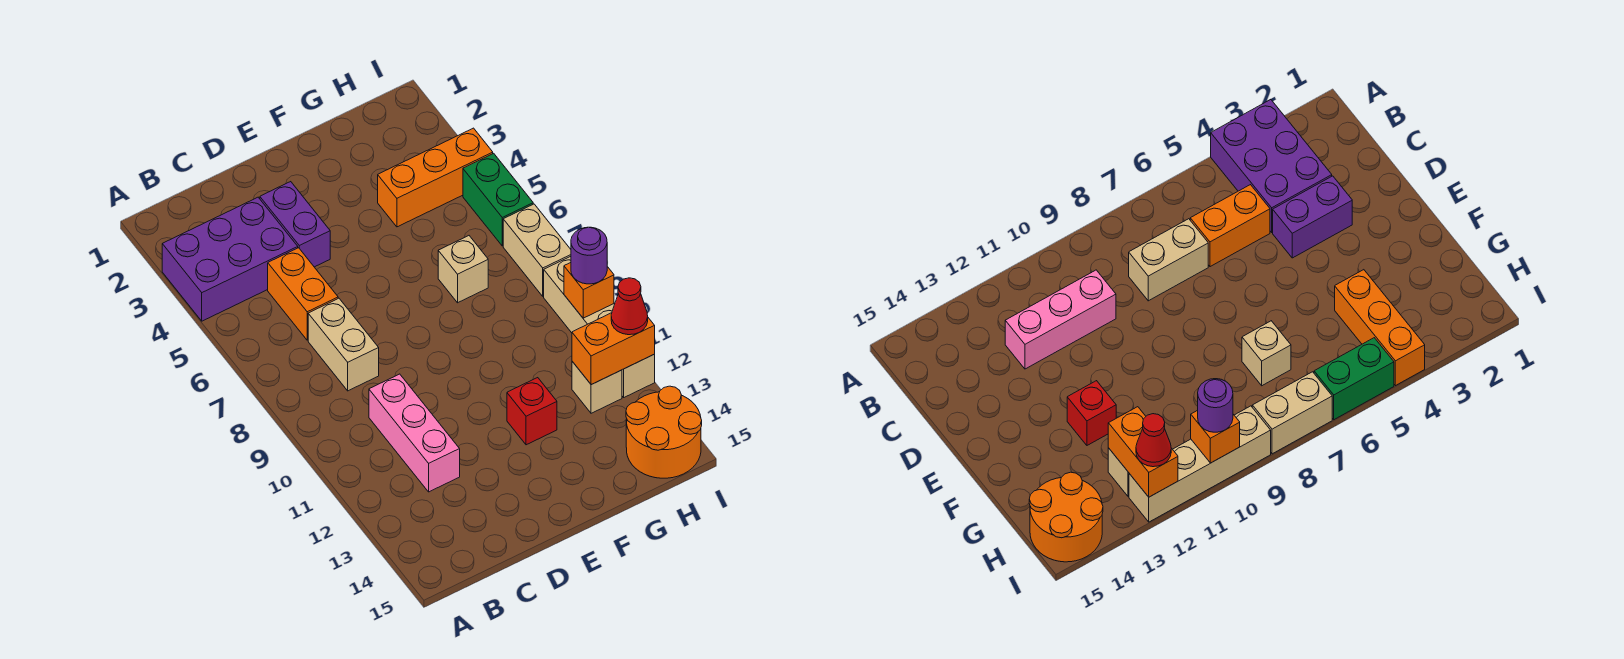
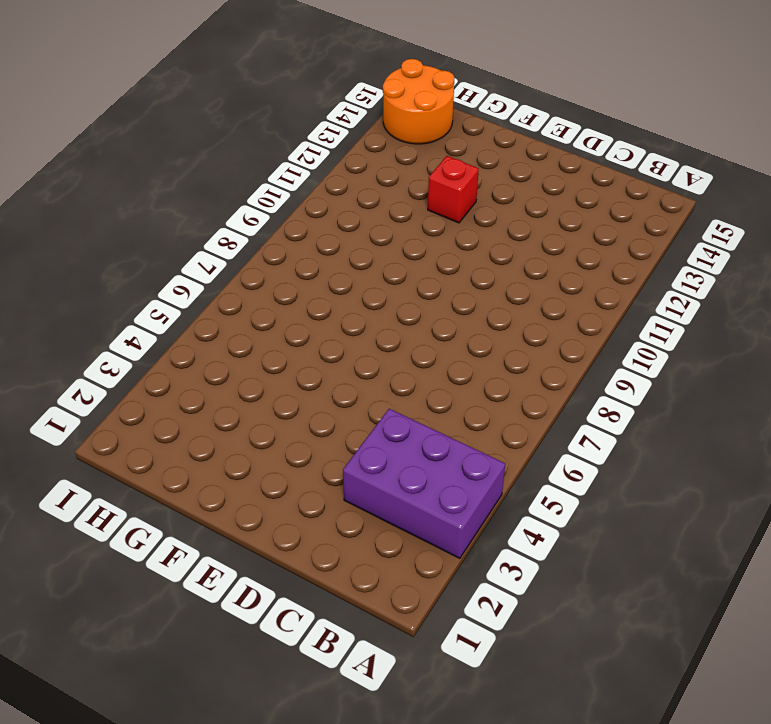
none -> orange 1x2 brick [268,248,338,340]
none -> tan 1x2 brick [308,298,379,391]
none -> pink 1x3 brick [369,374,460,492]

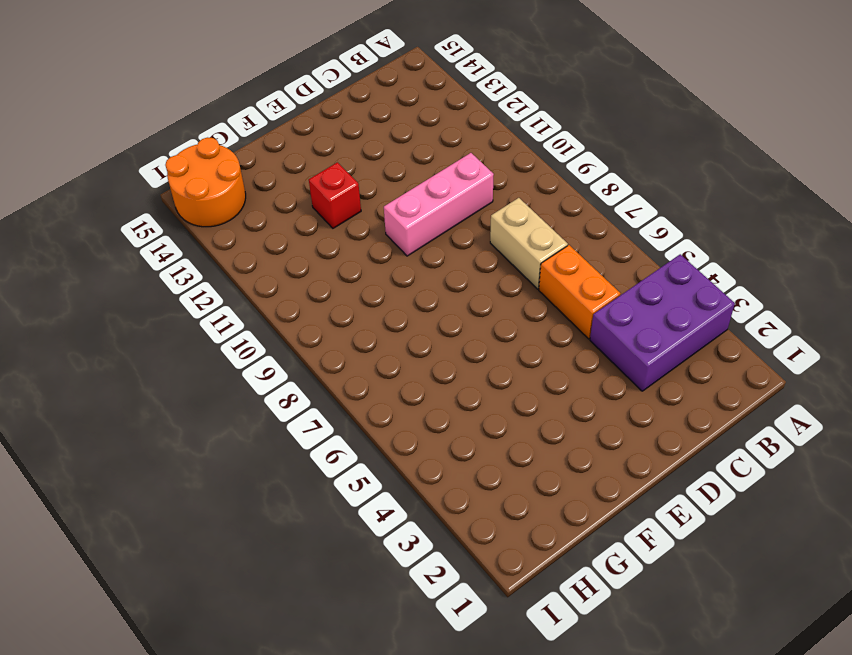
pink 1x3 brick [384,153,494,256] -> pink 1x3 brick turned to [369,374,460,492]
none -> purple 1x2 brick [260,182,330,267]
none -> orange 1x3 brick [378,128,493,227]
none -> tan 1x1 brick [438,236,488,303]

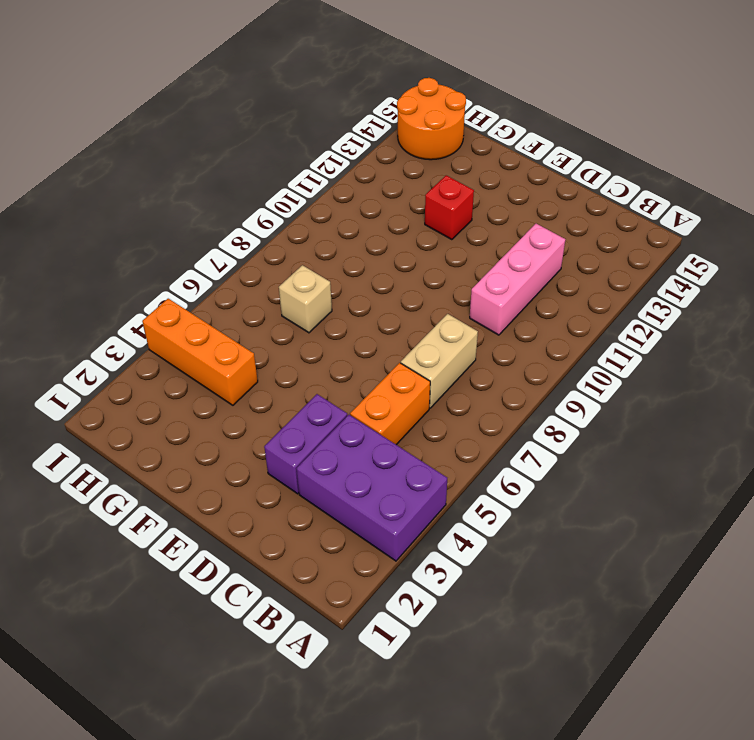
none -> tan 1x1 brick [572,361,622,413]
none -> green 1x2 brick [463,153,533,246]
none -> tan 1x2 brick [503,204,571,296]

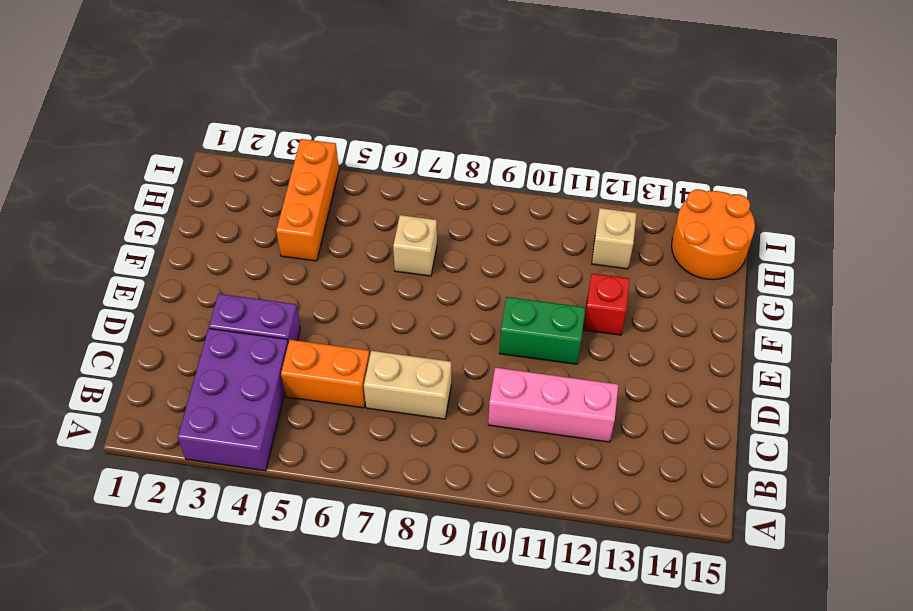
green 1x2 brick [499,297,585,364] -> green 1x2 brick moved to [463,153,533,246]
none -> tan 1x2 brick [503,204,571,296]
none -> tan 1x4 brick [544,256,655,397]
none -> orange 1x2 brick [572,313,655,385]

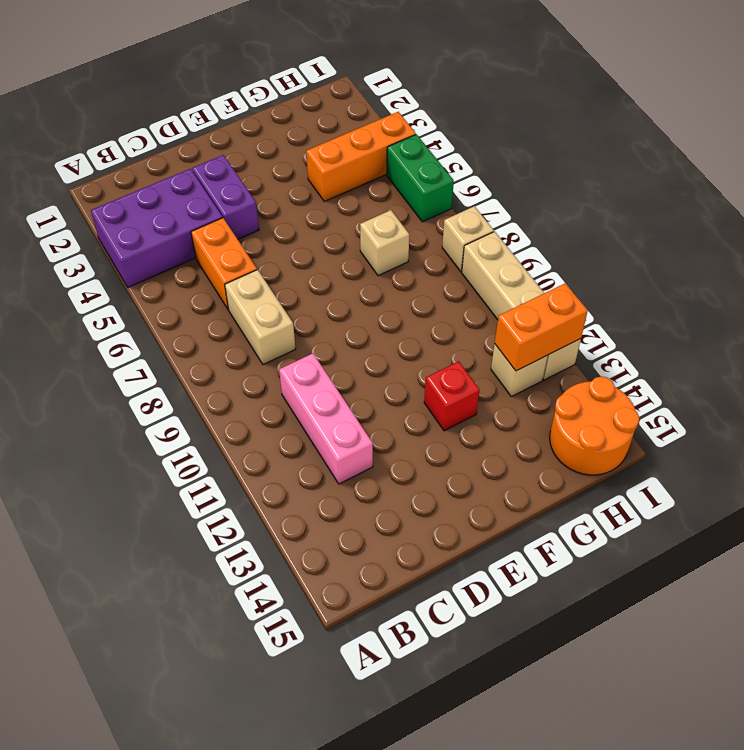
tan 1x1 brick [442,206,494,272] -> tan 1x2 brick [503,204,571,296]
none -> orange 1x1 brick [564,263,614,318]
none -> purple 1x1 round brick [571,227,607,284]
none -> red 1x1 cone [611,278,648,335]

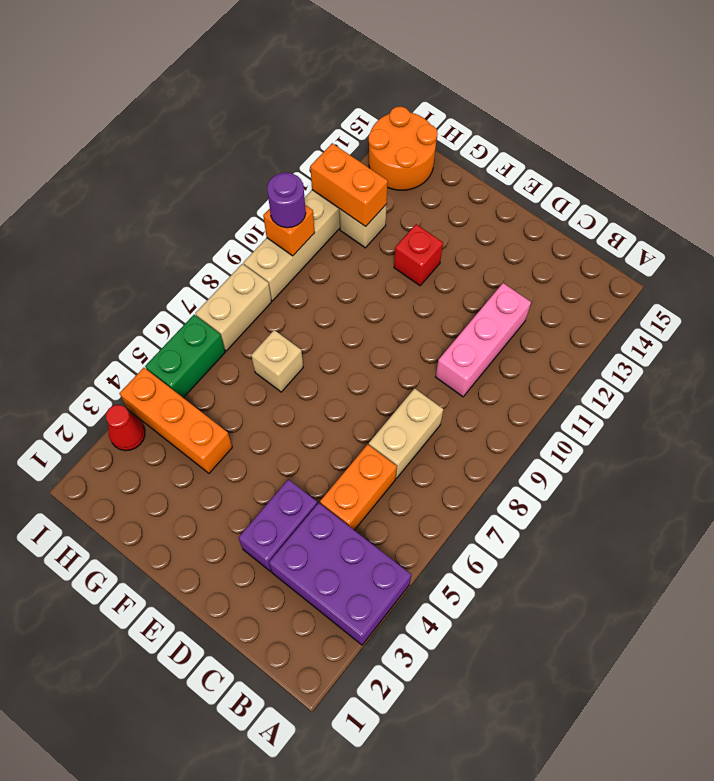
red 1x1 cone [106,405,145,451] -> red 1x1 cone moved to [611,278,648,335]

